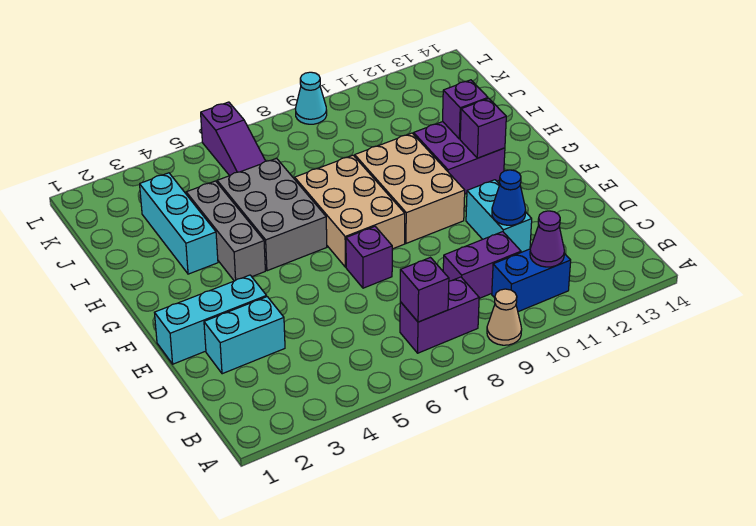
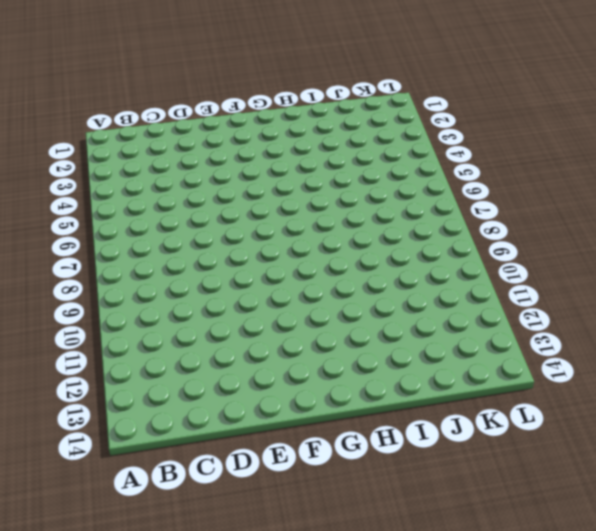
none -> tan 1x1 cone [487,289,522,345]
none -> purple 1x2 brick [400,277,479,353]
none -> blue 1x2 brick [492,249,571,312]

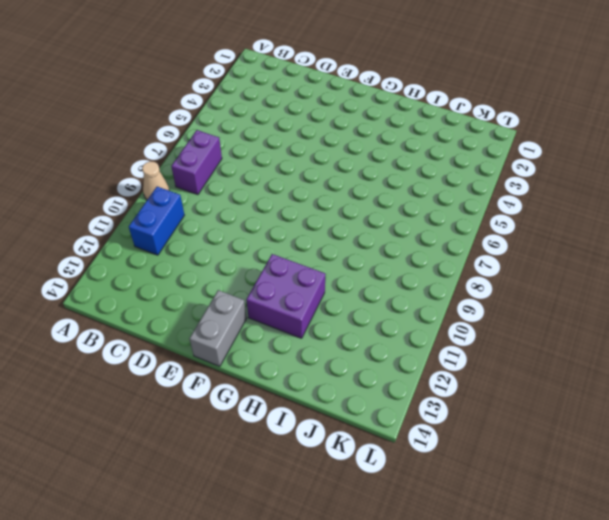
grey 1x2 brick [190,290,247,367] -> none
none -> purple 1x2 brick [443,232,521,298]
none -> cyan 1x2 brick [204,297,285,374]
none -> cyan 1x2 brick [466,180,532,252]

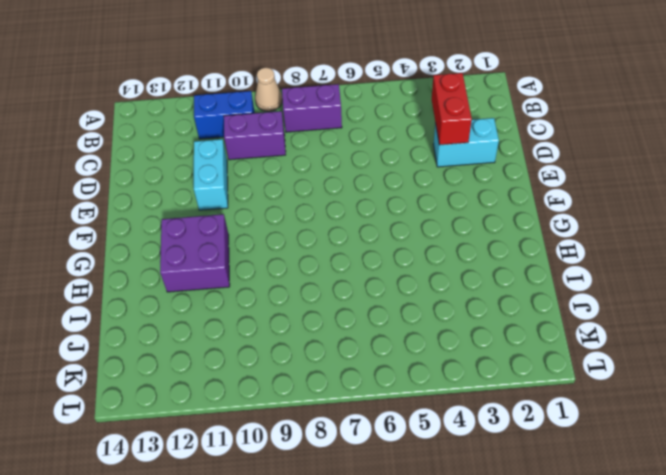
red 1x2 brick [432,73,472,145] -> none
none -> cyan 1x3 brick [154,275,267,364]
none -> purple 1x1 brick [346,226,392,288]
none -> tan 2x3 brick [295,155,405,267]

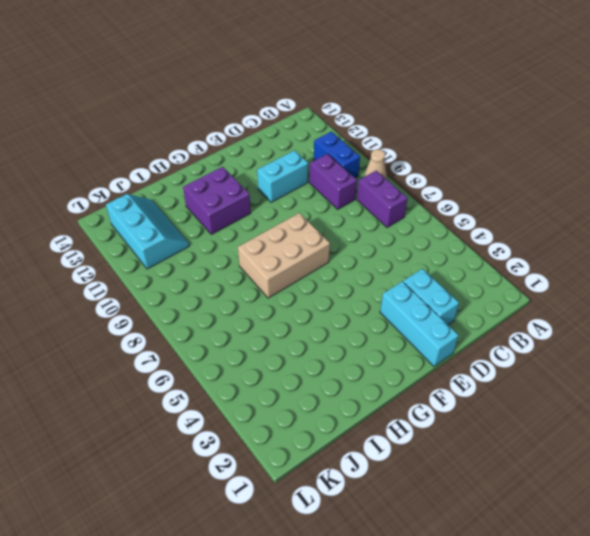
cyan 2x3 slope [106,194,189,269] -> none
none -> purple 1x1 brick [346,226,392,288]
none -> tan 2x3 brick [355,133,465,243]
none -> grey 1x3 brick [186,181,265,281]

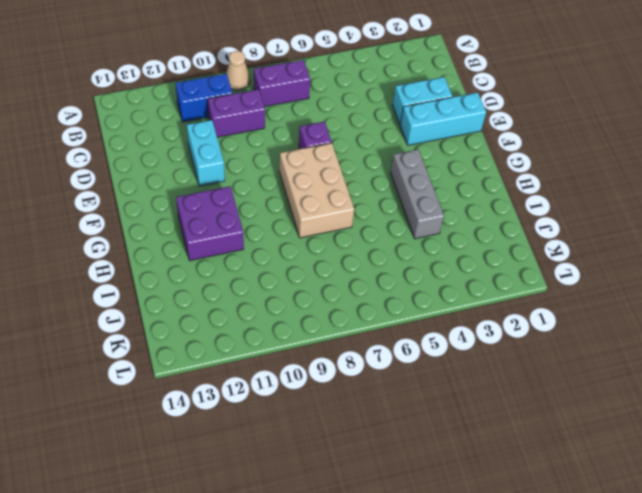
none -> tan 2x3 brick [355,133,465,243]
none -> grey 2x3 brick [217,158,327,271]
none -> cyan 1x3 brick [140,173,218,274]

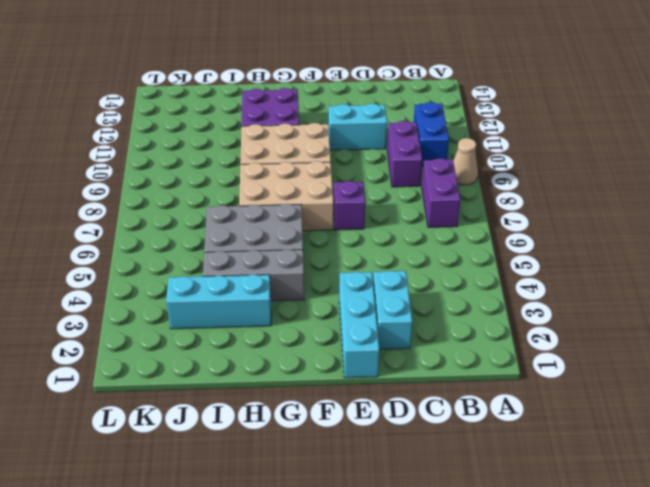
none -> purple 1x3 slope [201,102,266,176]
none -> cyan 1x1 cone [295,72,327,124]
none -> purple 1x1 brick [400,258,449,322]

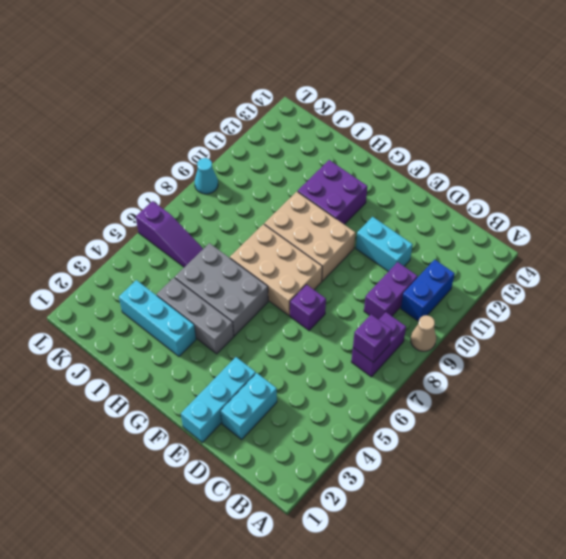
none -> purple 1x1 cone [530,211,564,267]
none -> blue 1x1 cone [492,170,526,225]
none -> purple 1x1 brick [460,99,506,158]

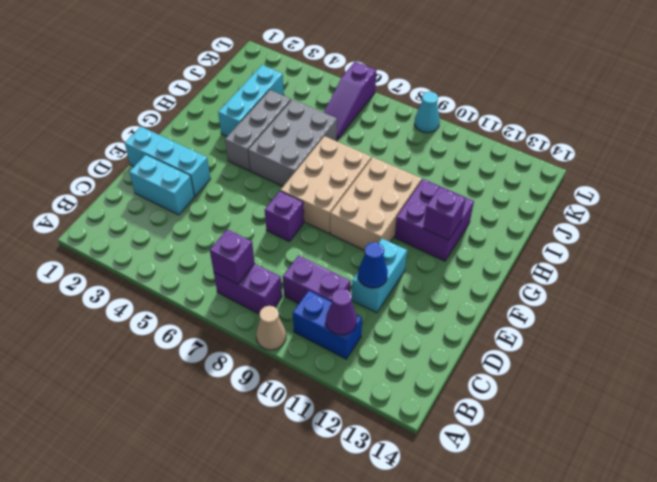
none -> purple 1x1 brick [443,80,488,139]

